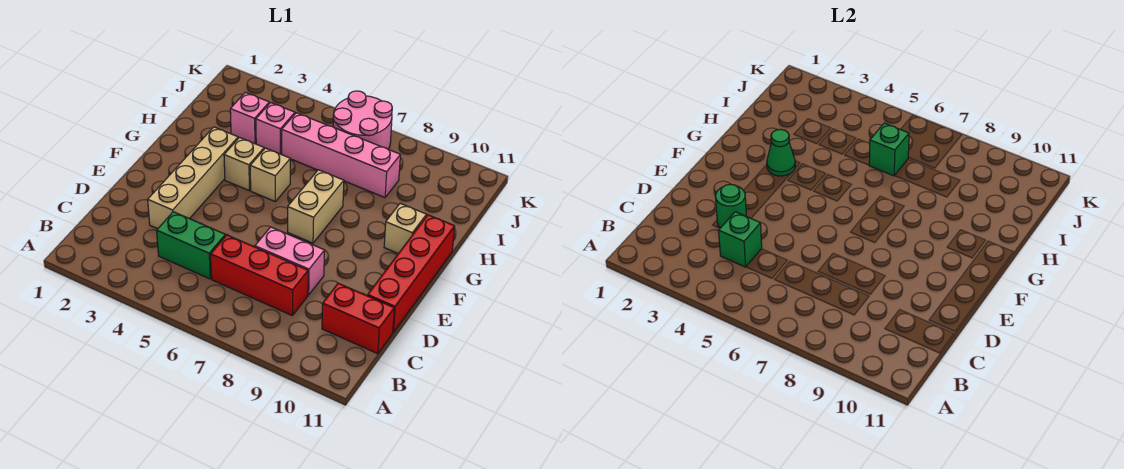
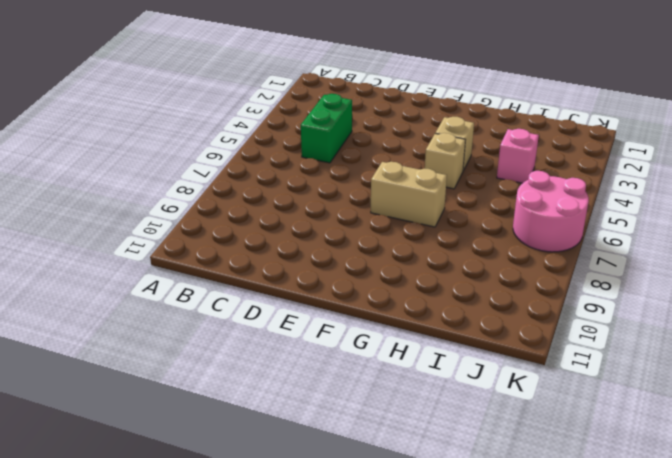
none -> red 1x3 brick [211,235,308,315]
none -> red 1x2 brick [322,283,394,354]
none -> tan 1x4 brick [148,127,238,229]

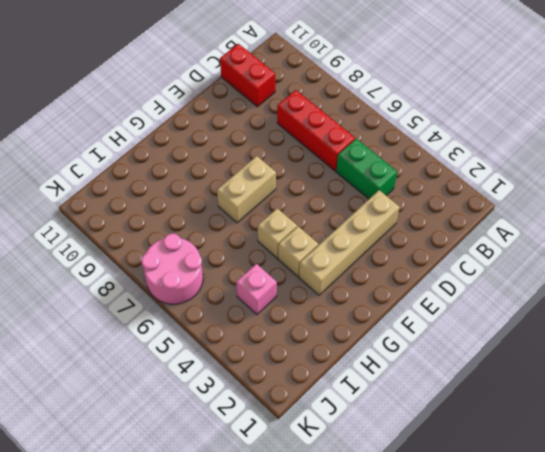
none -> pink 1x2 brick [255,227,325,295]
none -> red 1x4 brick [368,215,455,332]
none -> tan 1x1 brick [384,203,426,254]

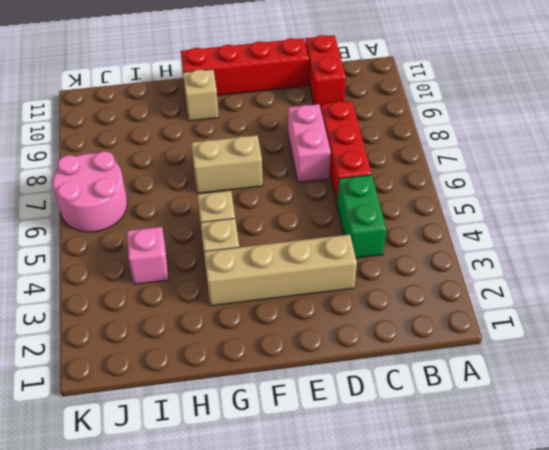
none -> pink 1x1 brick [230,92,269,144]
none -> pink 1x4 brick [282,113,400,198]
none -> green 1x1 brick [719,212,762,267]

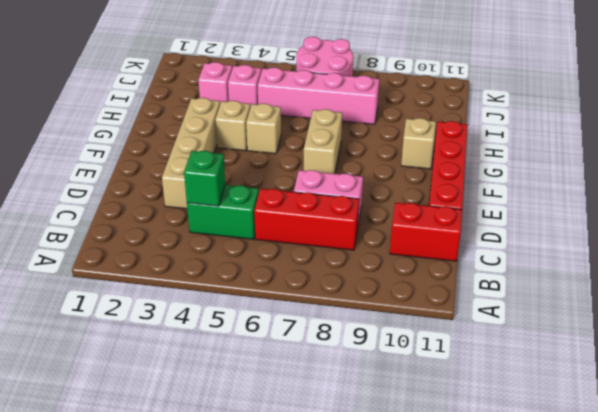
none -> green 1x1 round brick [715,184,746,228]
none -> green 1x1 cone [767,129,795,176]
none -> green 1x1 brick [869,123,909,176]

